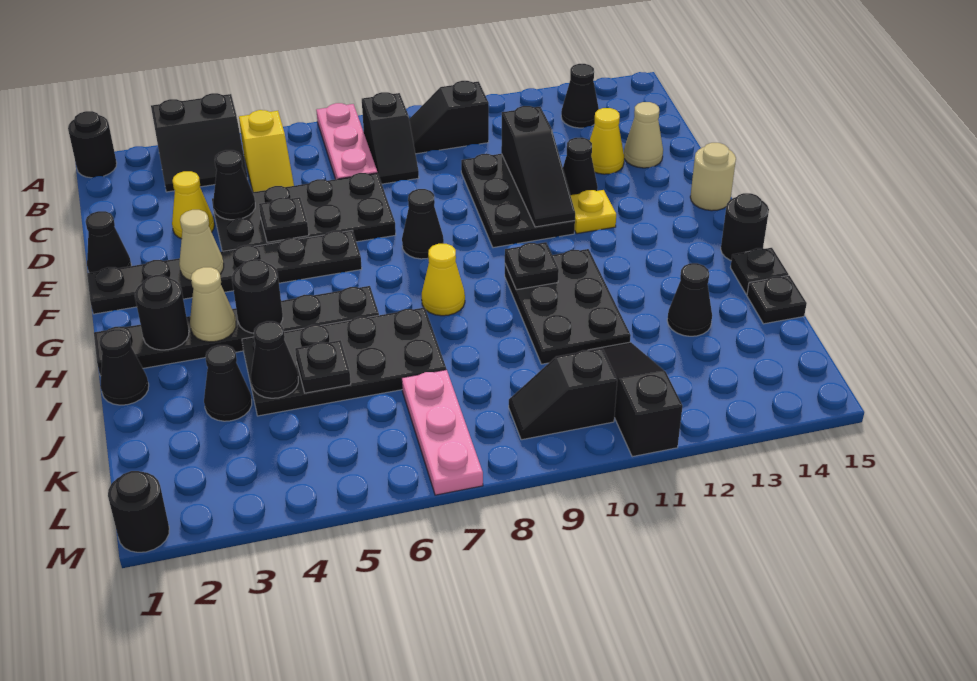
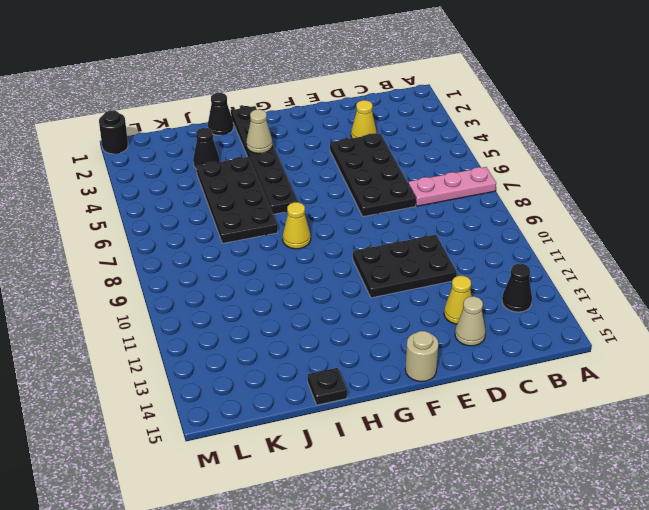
none -> black 1x1 round brick [68,111,117,178]
none -> black 2x2 slope [151,93,248,192]
none -> yellow 1x2 slope [239,110,294,192]
none -> black 1x2 slope [362,92,419,184]

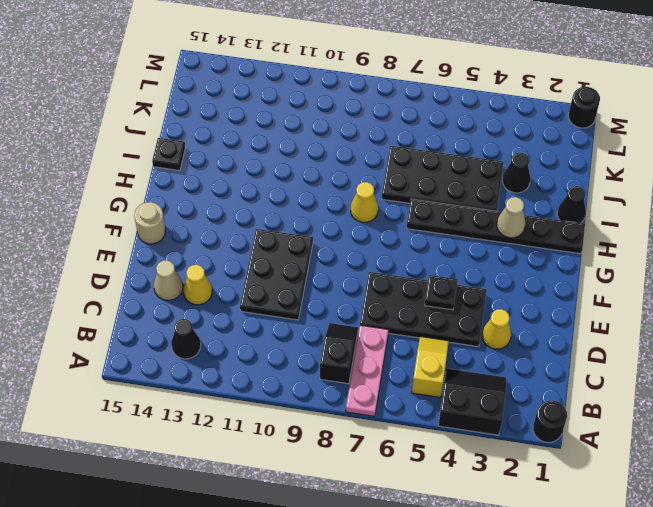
none -> black 1x2 slope [409,81,489,154]
none -> black 1x1 cone [86,211,131,273]
none -> black 1x1 cone [563,138,598,195]
none -> black 1x6 plate [87,231,362,314]

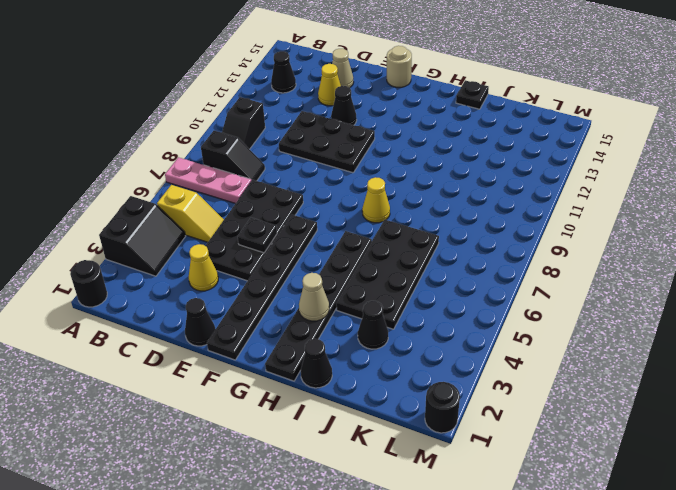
none -> black 1x1 cone [402,189,444,259]
none -> yellow 1x1 plate [571,190,616,234]
none -> black 2x3 plate [505,249,631,364]
none -> black 1x1 round brick [721,193,769,260]

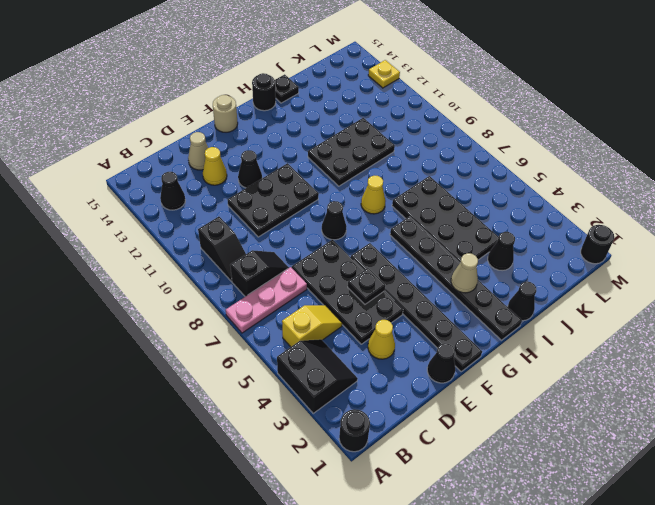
yellow 1x1 plate [368,60,400,88] -> yellow 1x1 plate moved to [571,190,616,234]
none -> black 1x1 cone [667,263,712,336]
none -> black 1x1 plate [747,276,807,324]
none -> pink 1x3 plate [402,370,483,495]
none -> black 1x3 slope [590,342,683,457]

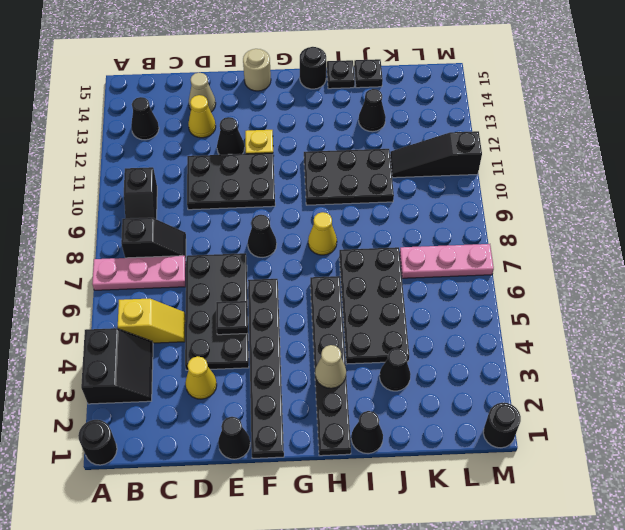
none -> black 1x2 slope [509,348,617,440]
none -> black 1x1 cone [213,150,255,220]
none -> black 1x3 slope [501,106,575,227]
none -> tan 1x1 cone [179,210,224,281]

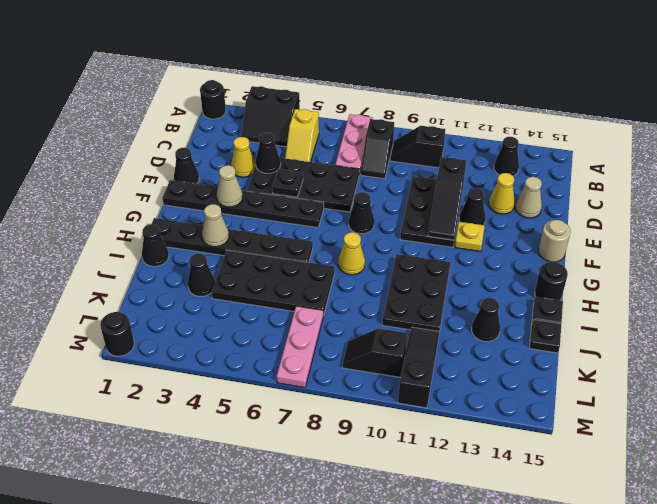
none -> black 1x1 round brick [135,275,189,350]
none -> black 1x1 round brick [232,259,283,333]
none -> black 1x1 plate [505,242,559,290]
none -> black 1x1 cone [251,321,298,398]

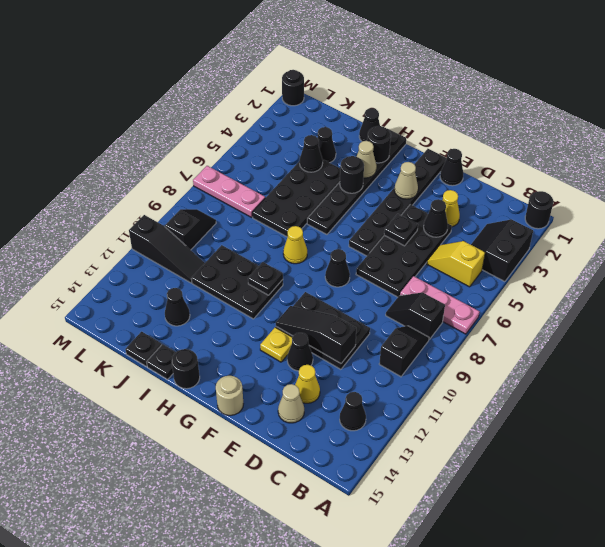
none -> black 1x1 plate [295,340,351,393]

